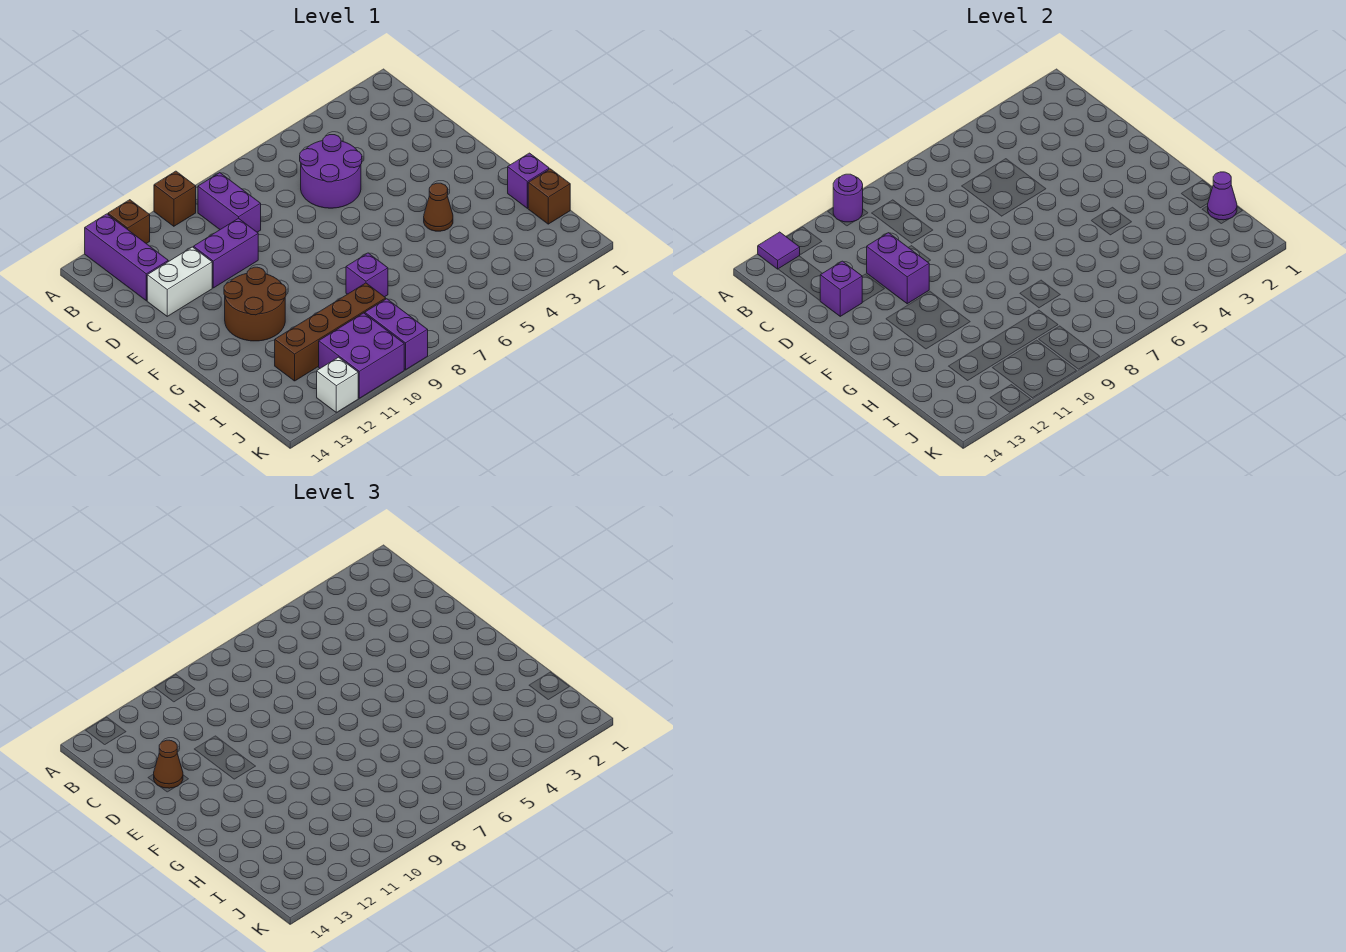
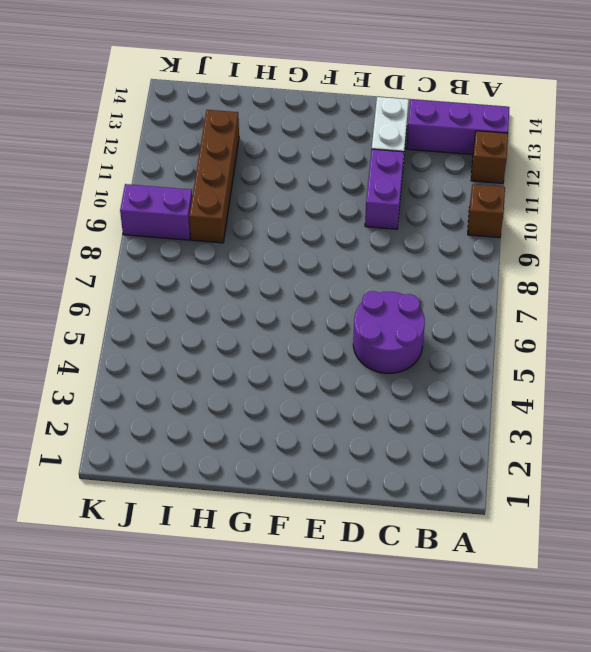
none -> purple 1x2 brick [198,173,261,232]
none -> brown 2x2 round brick [224,267,286,341]
none -> brown 1x1 cone [424,183,453,231]

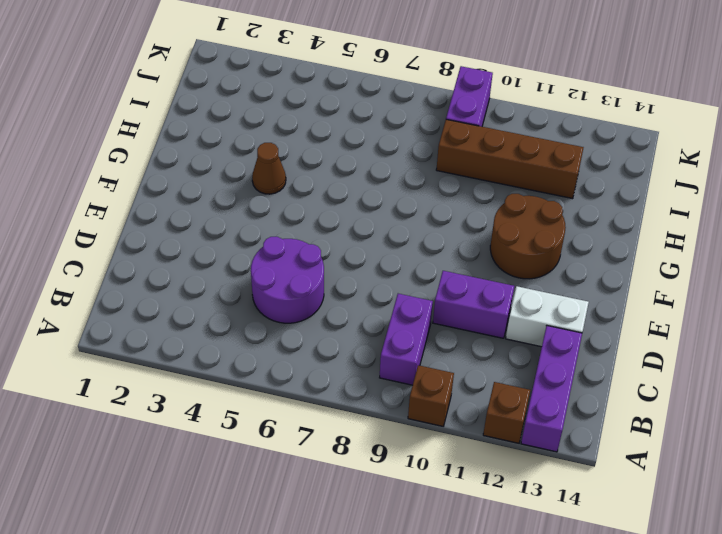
none -> purple 1x1 brick [508,153,549,208]
none -> purple 1x1 brick [346,253,388,297]
none -> brown 1x1 brick [528,169,570,224]

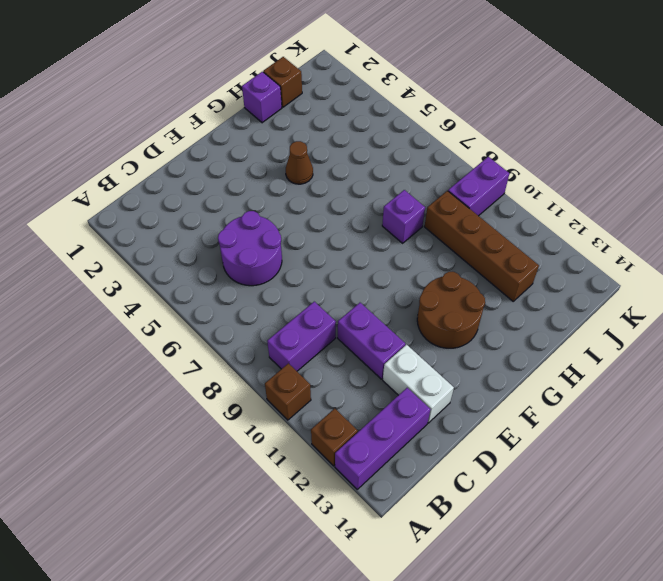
none -> purple 2x2 brick [319,313,404,398]
none -> white 1x1 brick [317,357,358,412]
none -> purple 1x1 round brick [833,174,863,222]

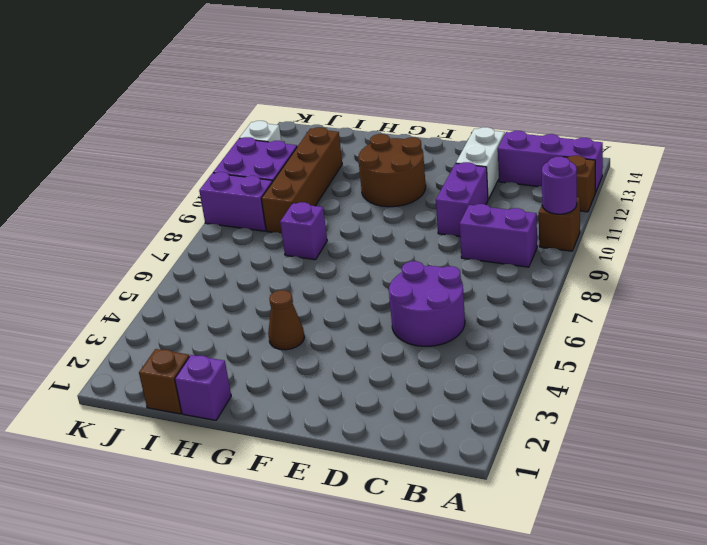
none -> purple 1x1 tile [758,232,800,269]
none -> purple 1x2 brick [867,233,929,304]
none -> purple 1x1 brick [820,261,862,316]

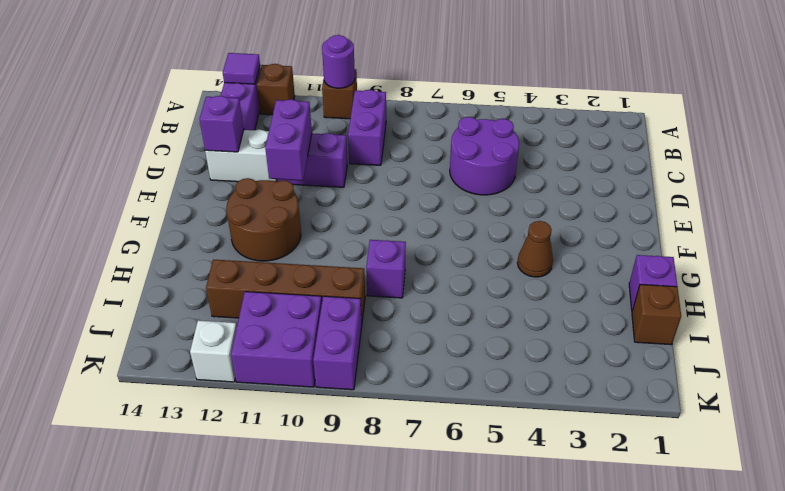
none -> purple 1x1 cone [1208,172,1237,220]
none -> brown 1x1 cone [154,740,183,788]

